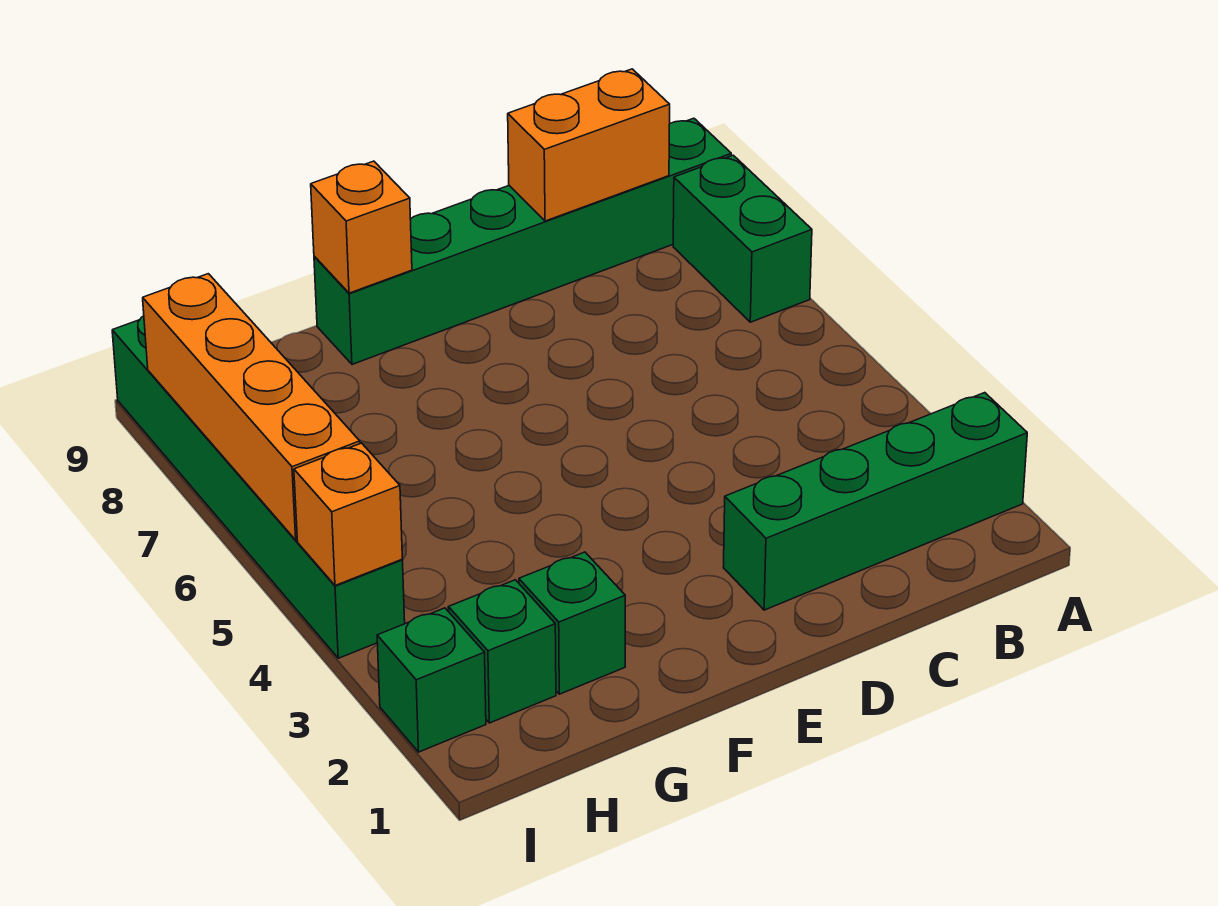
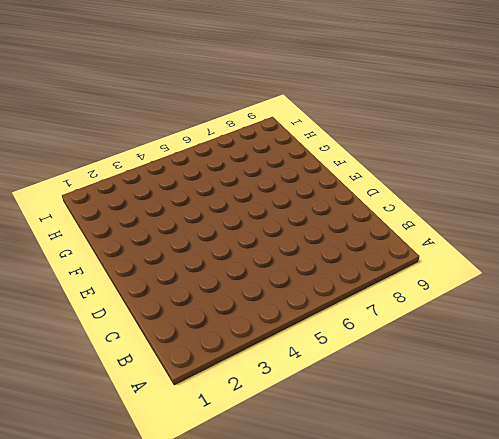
none -> green 1x4 brick [723,393,1027,610]
none -> green 1x2 brick [673,155,812,322]

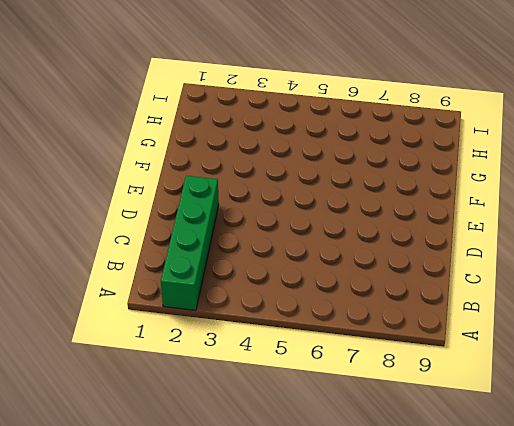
none -> green 1x2 brick [673,155,812,322]
none -> green 1x6 brick [314,118,731,364]

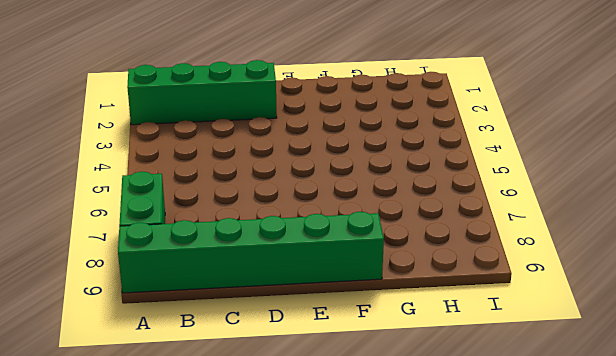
none -> green 1x1 brick [519,552,625,694]
none -> green 1x1 brick [448,580,556,723]

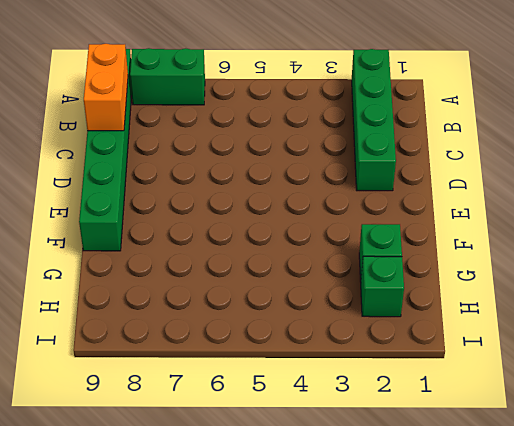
none -> green 1x1 brick [377,608,486,752]
none -> green 1x6 brick [112,316,405,658]

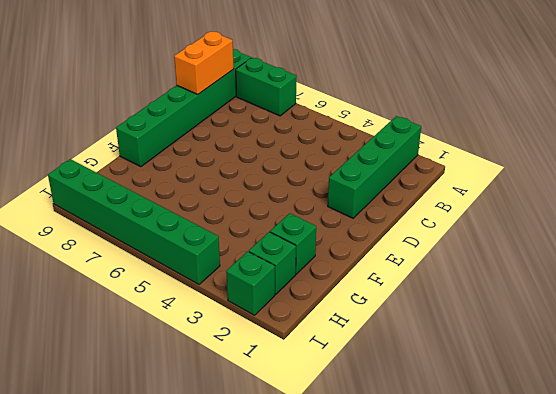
none -> orange 1x1 brick [311,161,412,293]
none -> orange 1x1 brick [294,443,402,586]

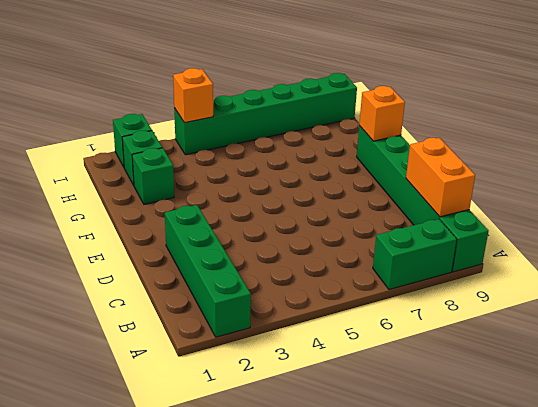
none -> orange 1x4 brick [143,274,360,540]

